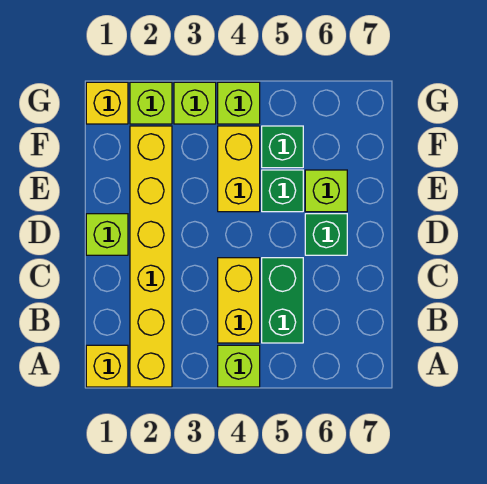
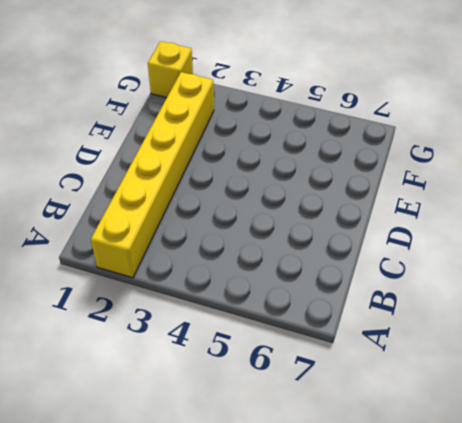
none -> yellow 1x1 brick [86,345,128,387]
none -> lime 1x1 brick [218,345,260,387]
none -> yellow 1x2 brick [218,258,260,343]

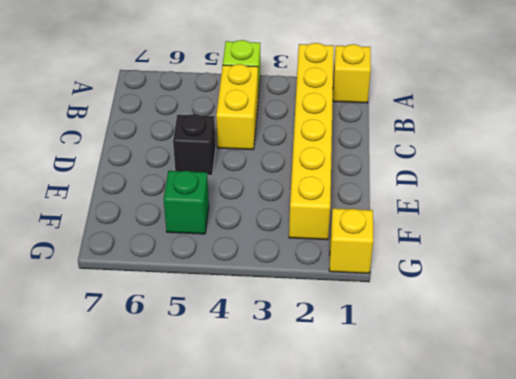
black 1x1 brick [173,114,216,175] -> none
none -> green 1x2 brick [262,258,303,343]
none -> lime 1x1 brick [86,214,128,255]
none -> green 1x1 brick [305,214,347,255]

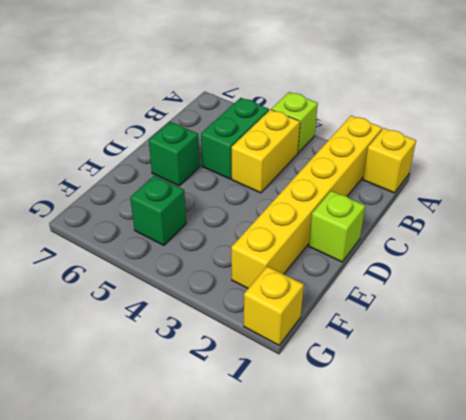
none -> yellow 1x2 brick [218,126,260,212]
none -> green 1x1 brick [262,170,303,212]
none -> lime 1x1 brick [305,170,347,212]

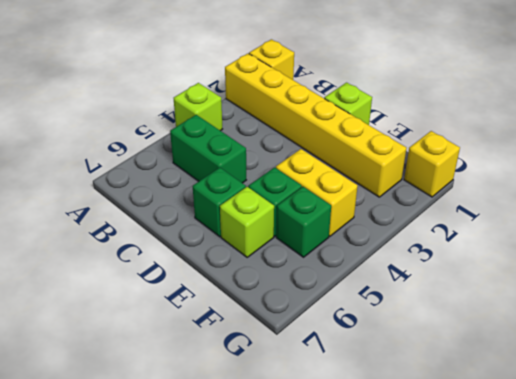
none -> yellow 1x2 brick [218,258,260,343]
none -> lime 1x1 brick [130,82,172,124]
none -> lime 1x1 brick [174,82,216,124]

